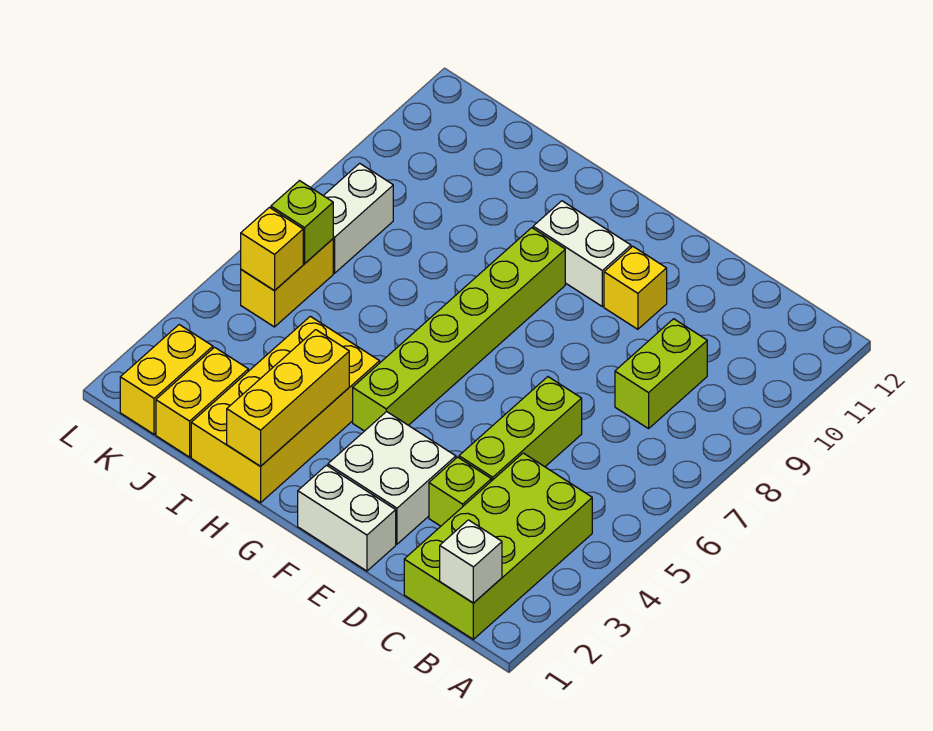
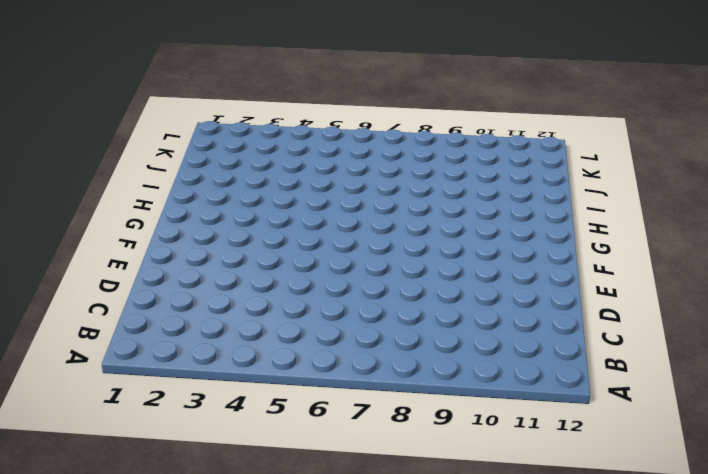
none -> lime 2x4 brick [404,453,592,639]
none -> lime 1x2 brick [615,319,707,429]
none -> lime 1x1 brick [429,457,491,526]

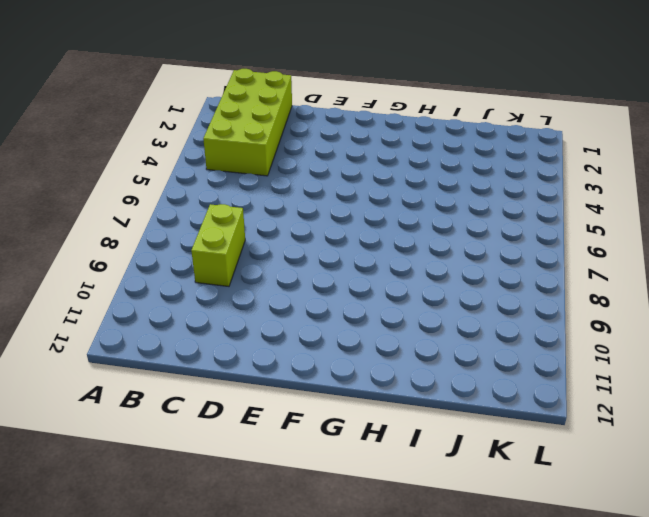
none -> lime 1x1 brick [429,457,491,526]
none -> lime 1x3 brick [459,377,582,481]
none -> white 1x2 brick [298,465,396,571]

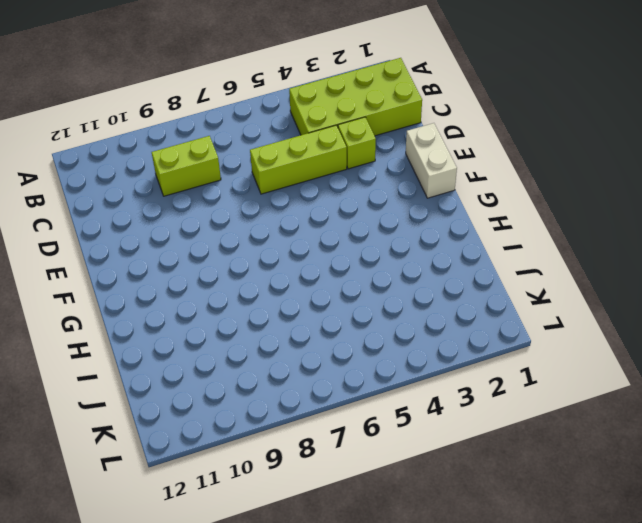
none -> white 2x2 brick [328,412,456,544]
none -> yellow 1x1 brick [604,246,667,329]
none -> white 1x2 brick [533,201,631,306]

